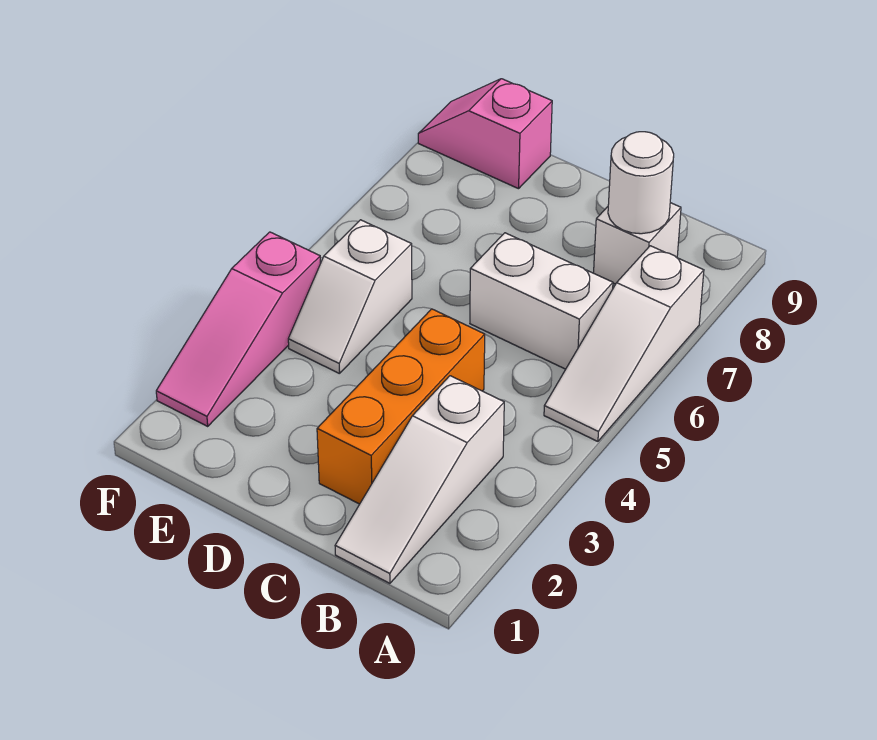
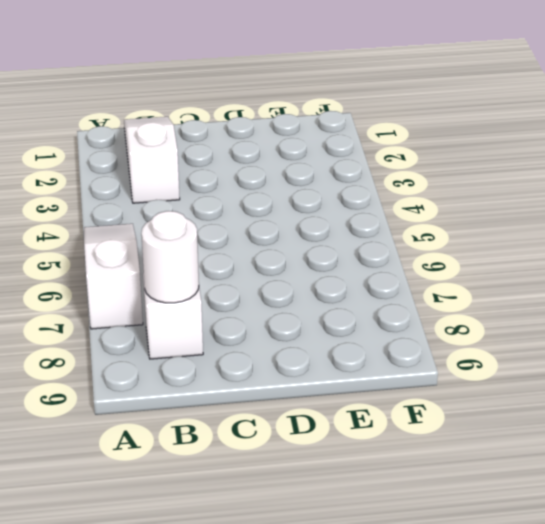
none -> white 1x2 brick [470,233,613,369]
none -> orange 1x3 brick [317,309,485,504]

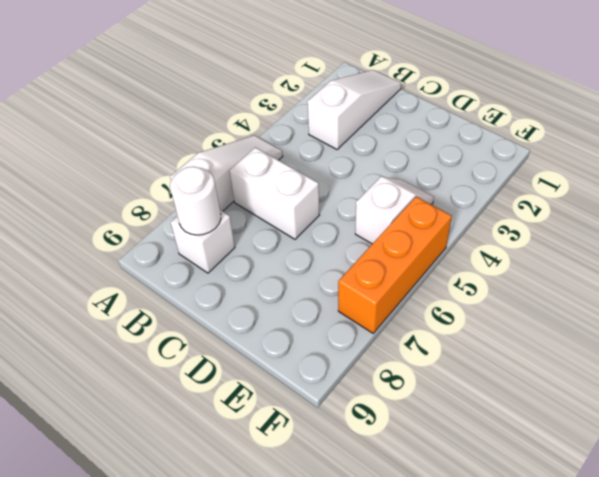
orange 1x3 brick [338,197,452,333] -> orange 1x3 brick moved to [317,309,485,504]
none -> pink 1x2 slope [418,79,552,189]
none -> pink 1x3 slope [156,232,321,426]

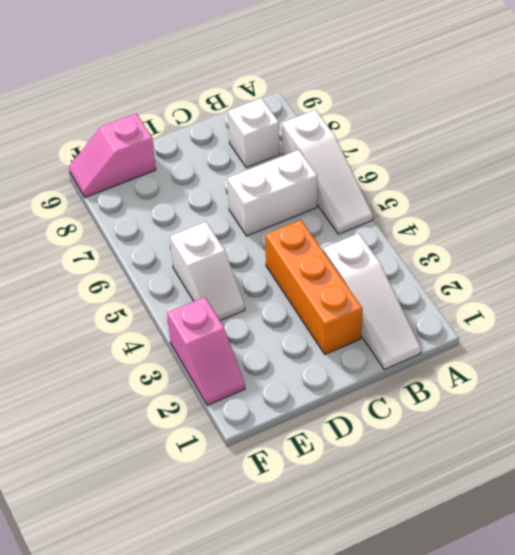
pink 1x2 slope [167,297,245,405] -> pink 1x3 slope [156,232,321,426]
none -> white 1x1 round brick [608,132,674,234]

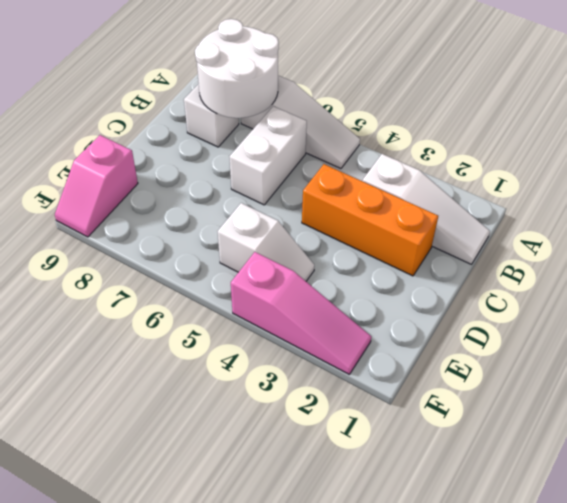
white 2x2 round brick [195,19,279,118] -> white 1x1 round brick [608,132,674,234]

